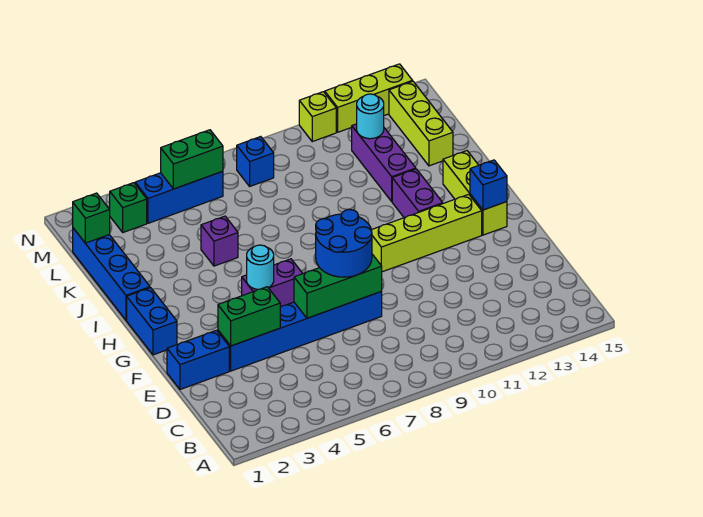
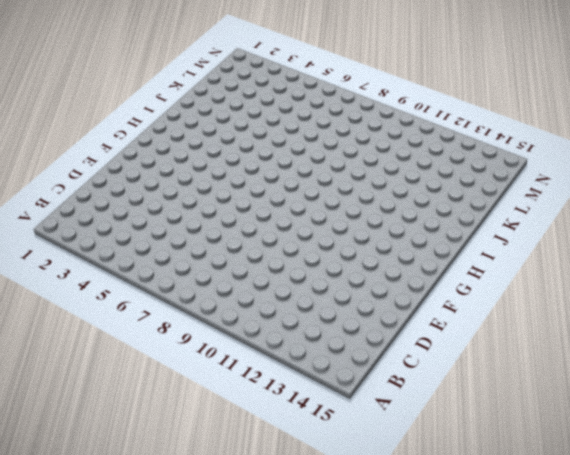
none -> blue 1x2 brick [167,330,229,389]
none -> blue 1x6 brick [218,292,382,371]
none -> blue 1x2 brick [127,288,177,355]

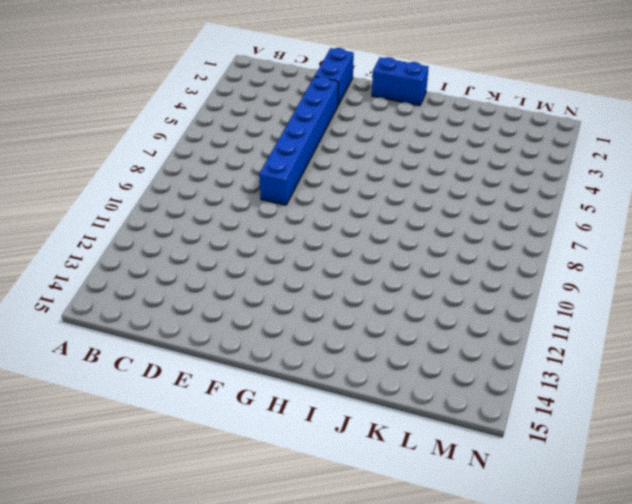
none -> purple 1x2 brick [242,259,303,307]
none -> lime 1x4 brick [372,194,482,272]
none -> lime 1x3 brick [443,151,507,235]

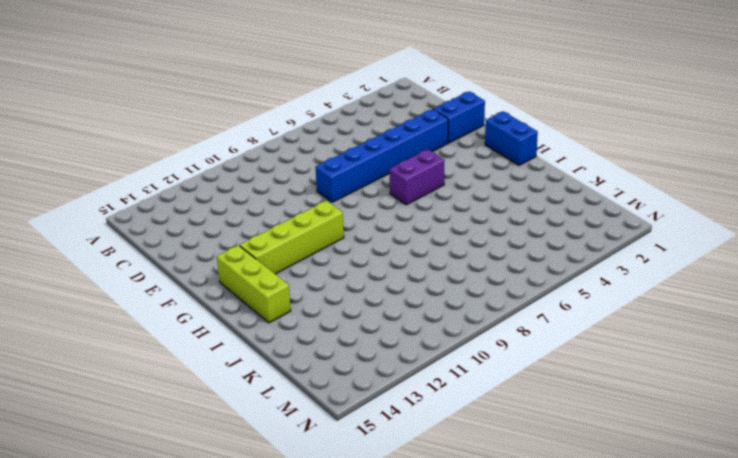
none -> purple 1x2 brick [392,169,443,218]
none -> blue 1x4 brick [73,228,150,320]
none -> purple 1x1 brick [201,216,238,266]

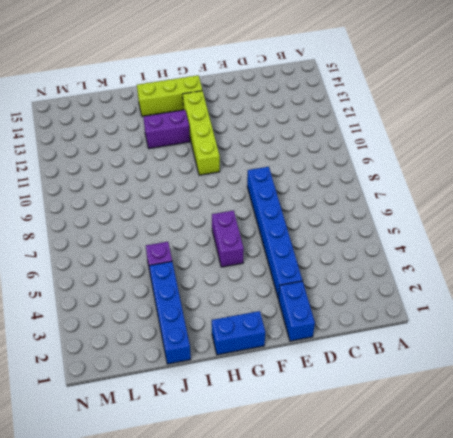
blue 1x4 brick [149,262,191,364] -> blue 1x4 brick turned to [73,228,150,320]
none -> purple 1x3 brick [352,124,416,201]
none -> lime 1x3 brick [389,81,453,166]
none -> green 1x1 brick [110,183,147,232]

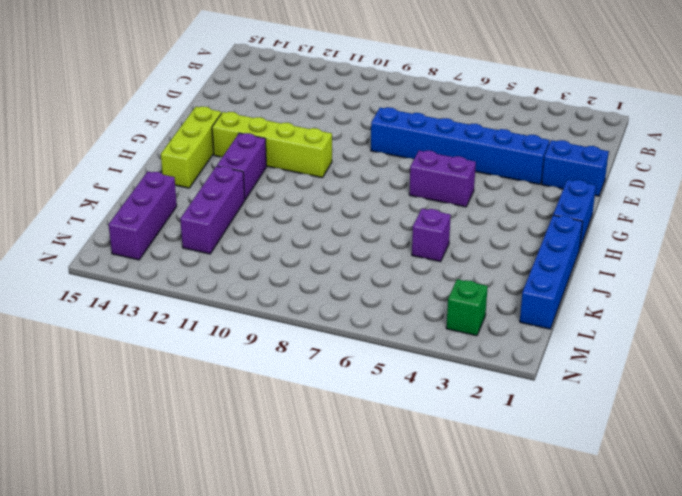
purple 1x3 brick [109,172,177,260] -> lime 1x3 brick [389,81,453,166]
none -> blue 1x3 brick [135,171,223,223]
none -> blue 1x1 brick [237,137,274,186]
none -> lime 1x1 brick [299,92,336,142]

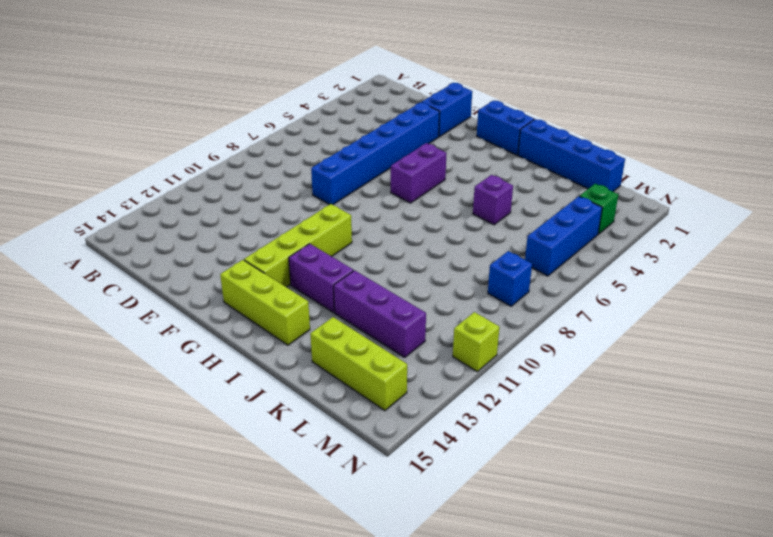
none -> lime 1x3 brick [325,64,413,132]
none -> green 1x2 brick [218,287,280,346]
none -> green 1x3 brick [294,254,382,318]

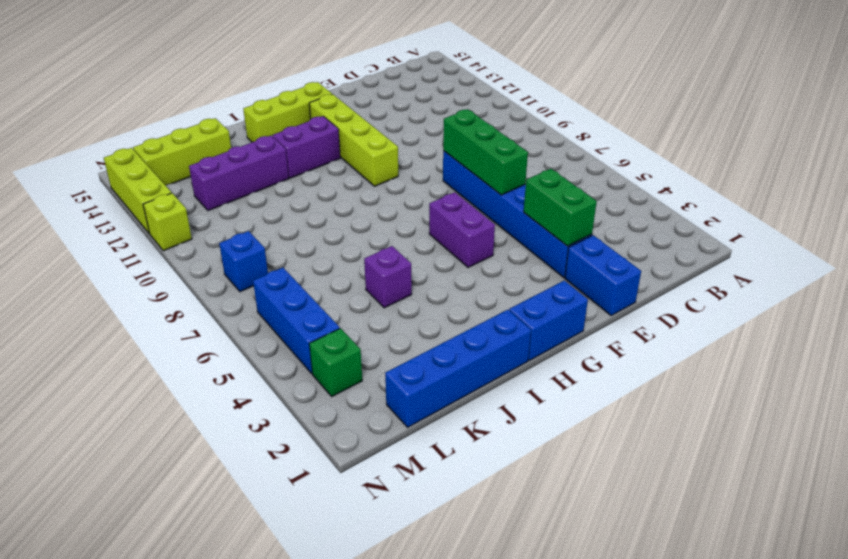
none -> cyan 1x1 round brick [247,245,274,290]
none -> blue 1x1 brick [470,160,507,210]
none -> green 1x1 brick [73,193,110,243]

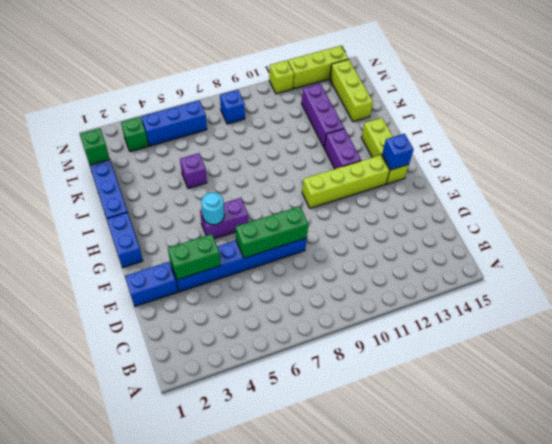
none -> cyan 1x1 round brick [357,94,384,139]
none -> green 1x2 brick [161,130,223,189]
none -> blue 2x2 round brick [316,210,372,277]

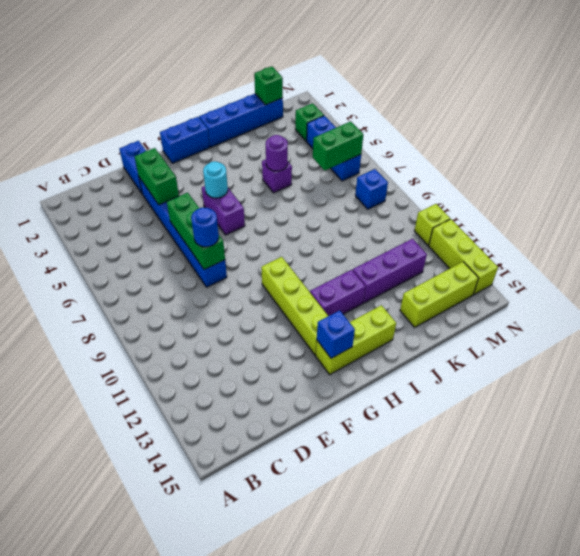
blue 1x1 round brick [191,207,219,247] -> blue 2x2 round brick [316,210,372,277]
purple 1x1 round brick [266,135,288,171] -> none
green 1x2 brick [313,121,363,170] -> green 1x2 brick turned to [161,130,223,189]
none -> cyan 1x1 round brick [357,94,384,139]

